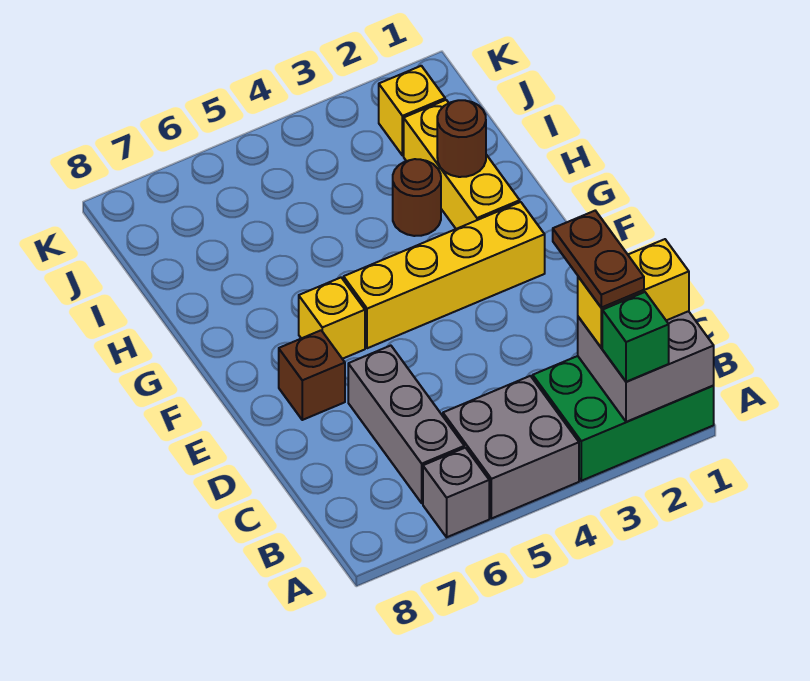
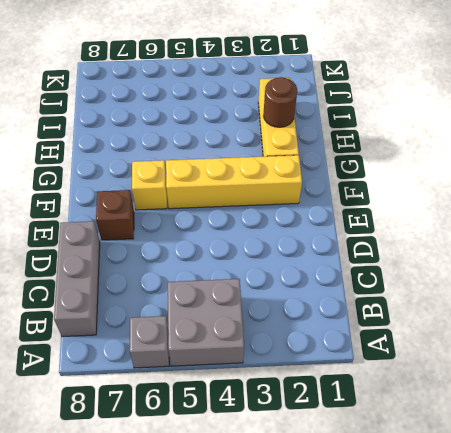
grey 1x3 brick [54,221,100,337] -> grey 1x3 brick moved to [348,346,464,503]
none -> green 2x3 brick [533,356,714,481]
none -> brown 1x1 round brick [393,159,441,236]
none -> yellow 1x1 brick [379,66,445,156]

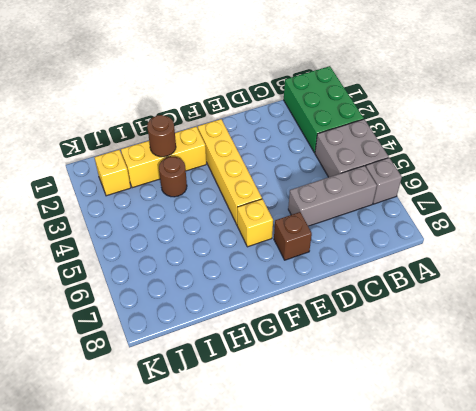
none -> grey 2x2 brick [578,311,714,422]
none -> green 1x1 brick [602,292,669,382]
none -> yellow 1x2 brick [578,239,689,348]

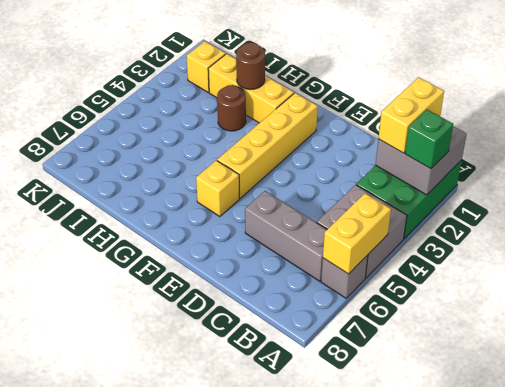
yellow 1x2 brick [323,193,391,274] -> none
none -> brown 1x1 brick [279,330,345,420]
none -> brown 1x2 plate [553,211,644,308]

